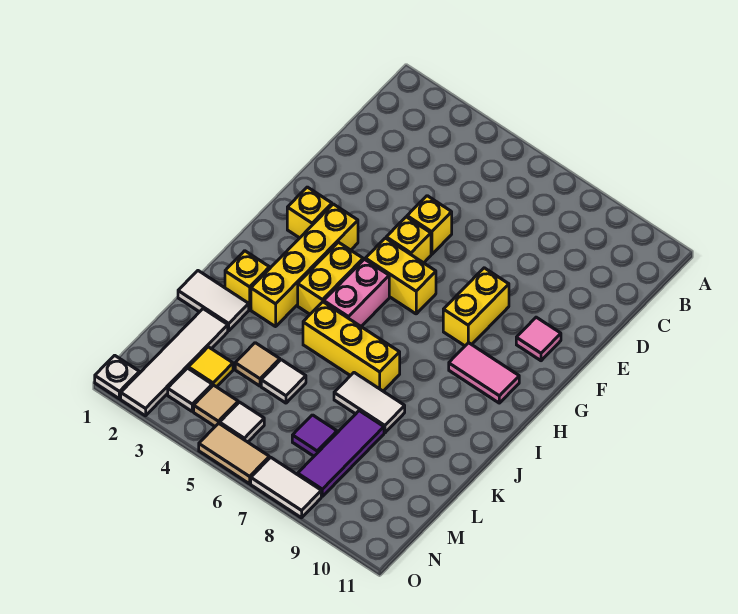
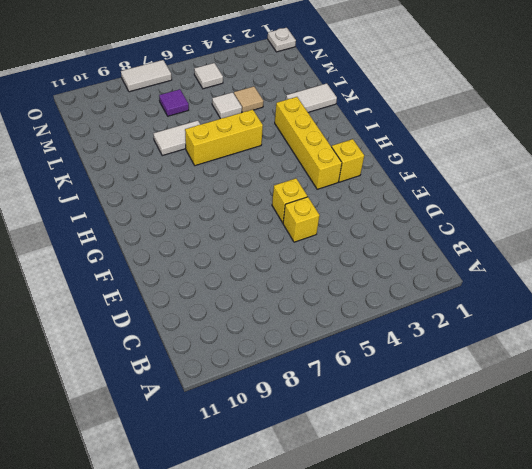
none -> yellow 1x2 brick [443,268,509,346]
none -> pink 1x1 tile [516,317,561,361]
none -> yellow 1x2 brick [365,238,436,314]

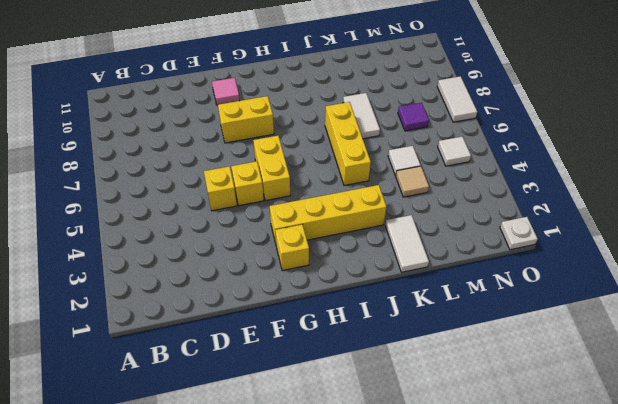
none -> yellow 1x2 brick [298,242,363,314]
none -> pink 1x2 brick [324,259,389,326]
none -> pink 1x2 tile [449,343,519,403]

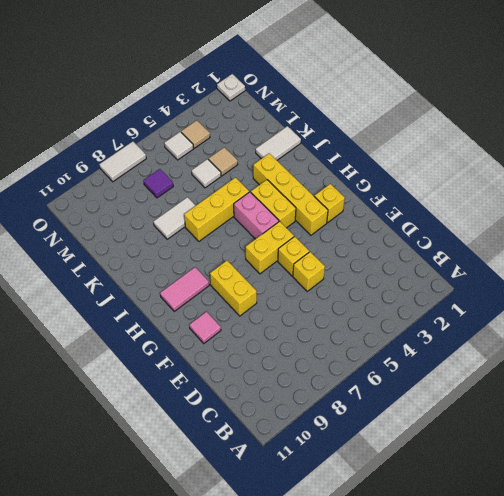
none -> yellow 1x1 brick [225,251,269,310]
none -> white 1x4 tile [121,309,228,416]
none -> purple 1x3 tile [298,411,384,496]

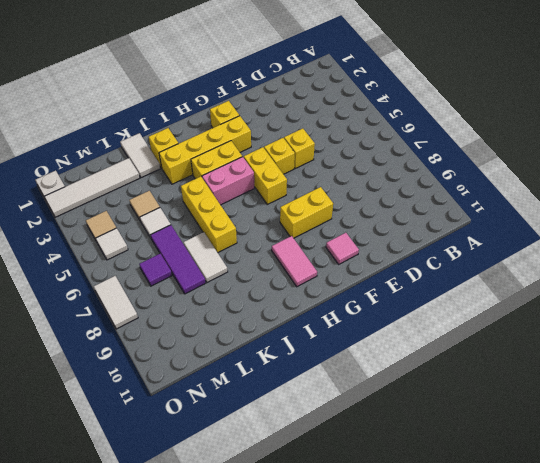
purple 1x3 tile [151,225,206,294] -> purple 1x3 tile turned to [298,411,384,496]
none -> yellow 1x1 tile [188,347,233,387]
none -> white 1x1 tile [168,368,212,411]
none -> tan 1x2 tile [199,423,269,484]

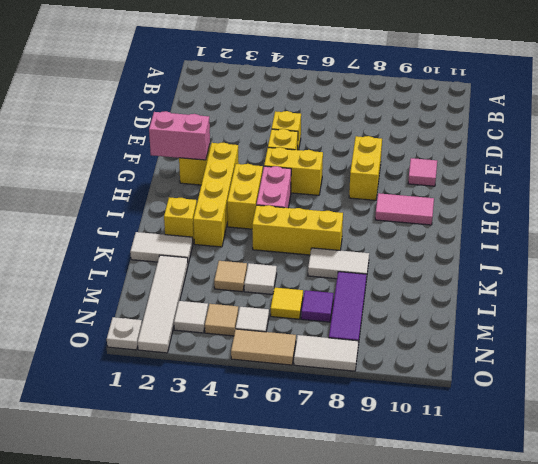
pink 1x2 brick [149,111,210,160] -> none
yellow 1x1 tile [271,287,303,319] -> yellow 1x1 tile moved to [188,347,233,387]

